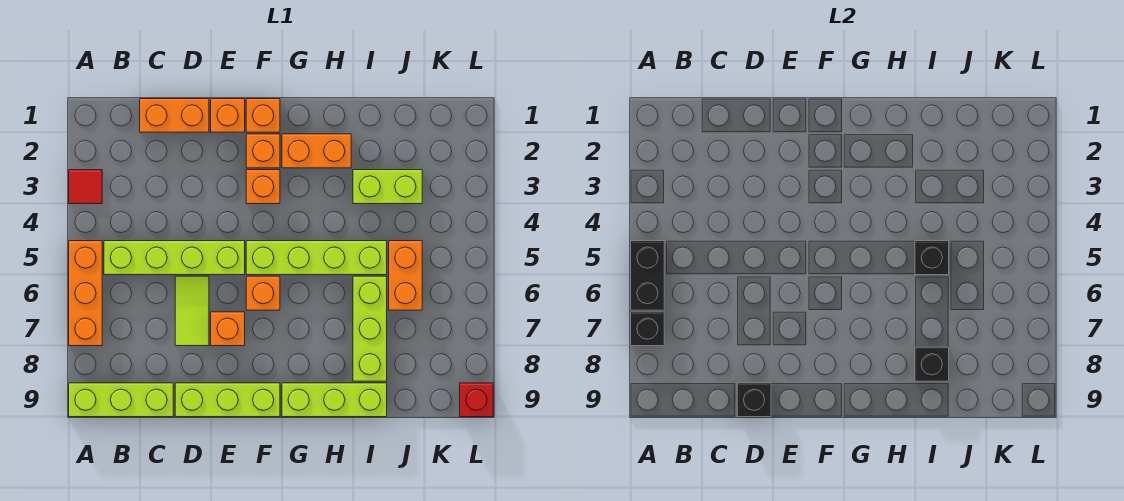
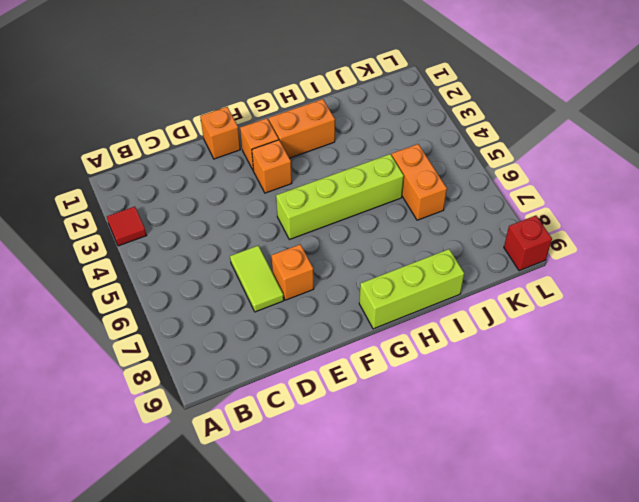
none -> orange 1x3 brick [69,241,102,346]
none -> lime 1x3 brick [69,383,173,417]
none -> lime 1x4 brick [104,241,245,275]

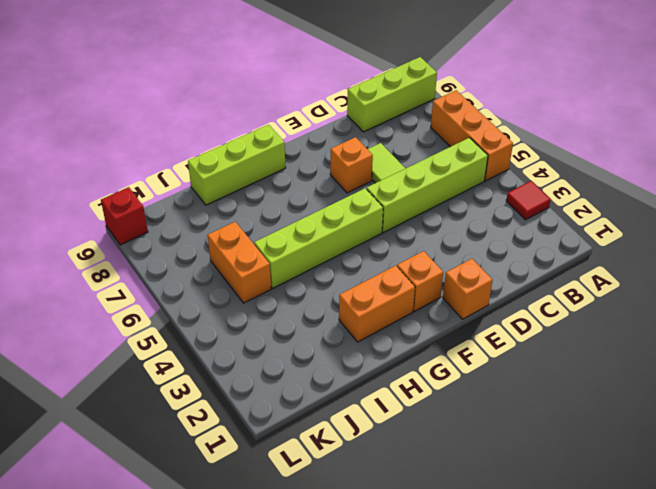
none -> orange 1x2 brick [140,99,209,132]
none -> lime 1x3 brick [175,383,280,417]
none -> orange 1x1 brick [246,99,280,132]

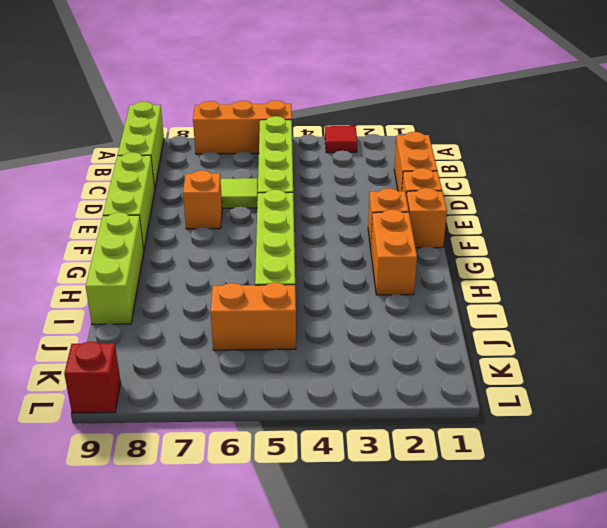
none -> orange 1x1 brick [246,170,280,204]
none -> orange 1x1 brick [246,276,280,310]
none -> lime 1x2 brick [353,170,422,204]

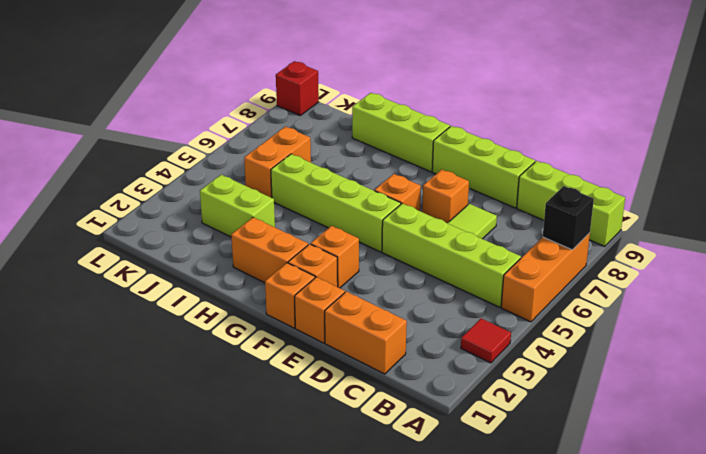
none -> lime 1x3 brick [353,276,387,381]
none -> black 1x2 brick [631,241,664,310]
none -> black 1x1 brick [737,383,771,417]

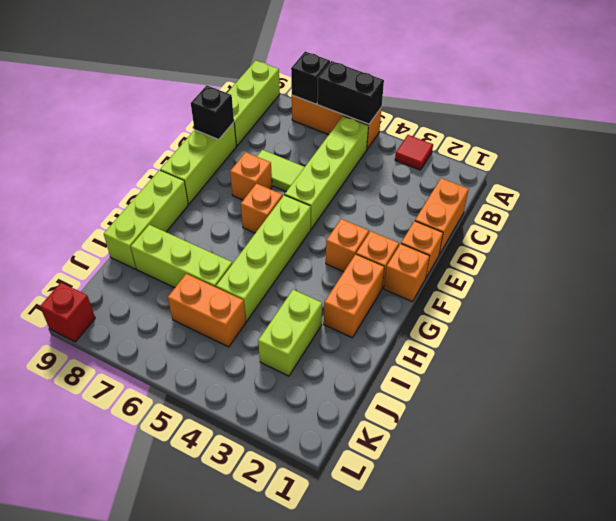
none -> black 1x1 brick [915,241,949,275]
none -> black 1x1 brick [915,347,949,381]

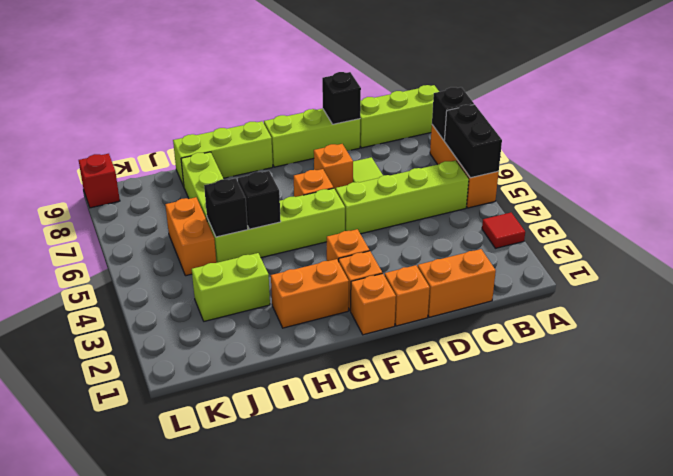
black 1x1 brick [238,171,281,229] -> black 1x1 brick moved to [915,347,949,381]

